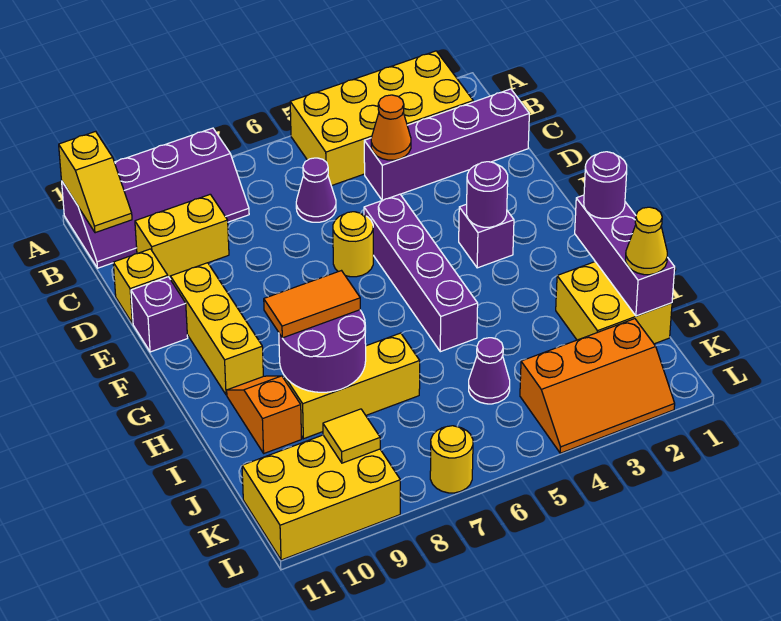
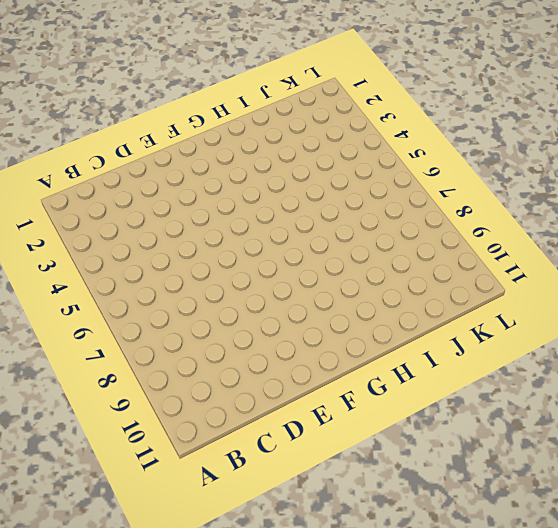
none -> yellow 2x4 brick [290,51,473,186]
none -> purple 2x4 slope [62,128,249,268]
none -> purple 1x4 brick [364,89,529,200]

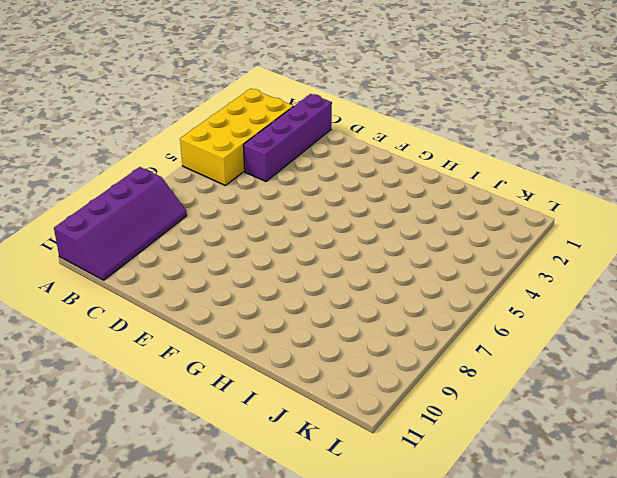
none -> purple 1x1 cone [296,158,336,222]
none -> yellow 1x2 brick [135,194,229,277]
none -> yellow 1x1 brick [113,249,168,324]

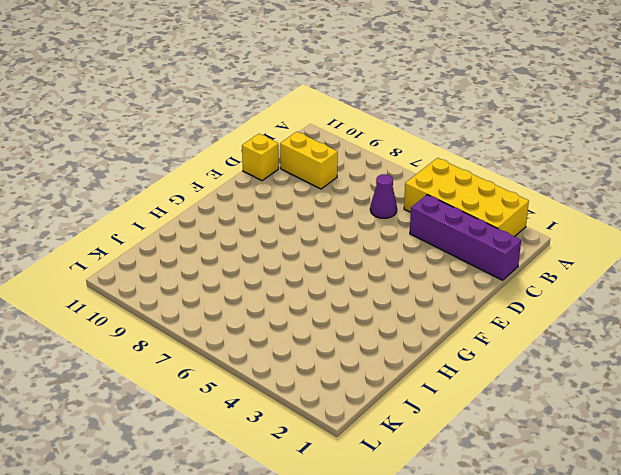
none -> purple 2x4 slope [62,128,249,268]
none -> purple 1x4 brick [364,194,478,352]
none -> yellow 1x1 round brick [333,212,373,277]

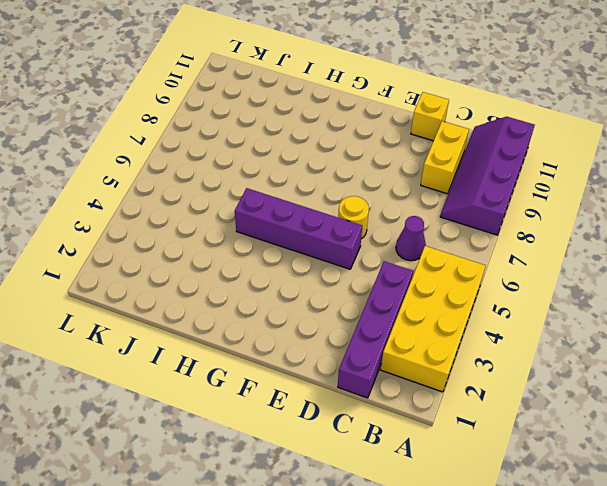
none -> yellow 1x3 brick [170,263,263,395]
none -> purple 1x1 brick [131,277,188,352]
none -> purple 1x1 brick [459,204,514,268]

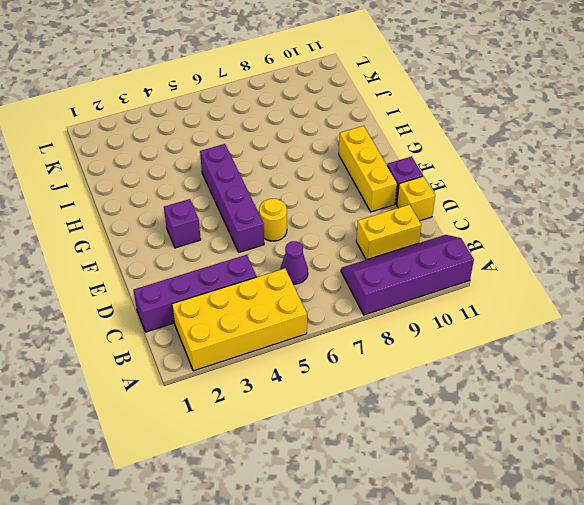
none -> orange 1x2 slope [227,376,301,453]
none -> yellow 2x2 brick [556,262,672,344]
none -> yellow 1x3 brick [284,333,420,439]

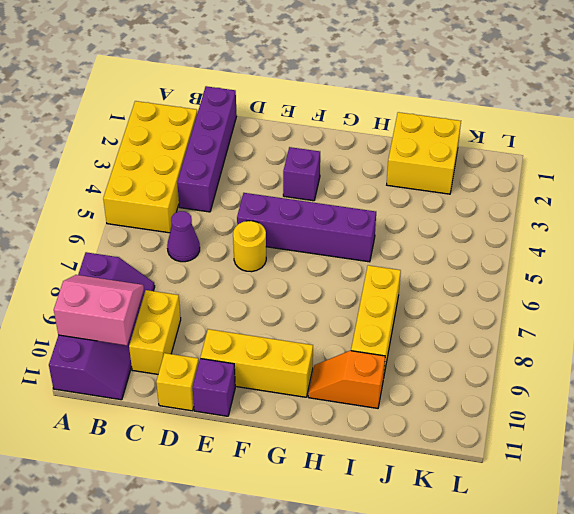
pink 2x2 slope [54,275,144,346] -> none
none -> purple 1x1 cone [469,338,510,404]
none -> orange 2x3 slope [520,319,675,453]
none -> yellow 2x3 brick [242,435,400,560]

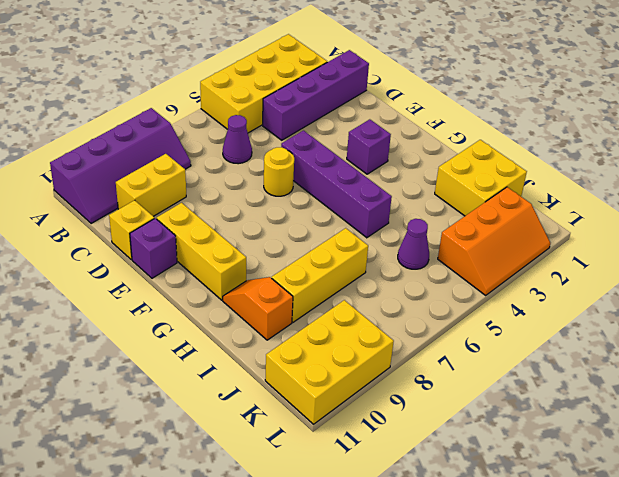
none -> yellow 1x1 round brick [430,426,473,493]
none -> yellow 1x2 slope [59,131,132,233]
none -> orange 1x1 cone [371,95,411,160]

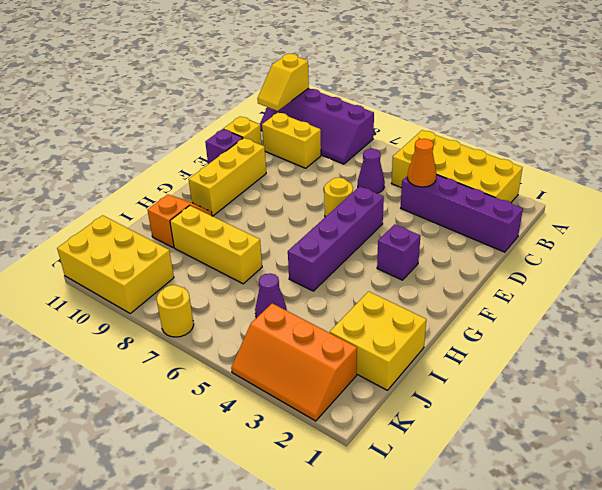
none -> purple 1x1 round brick [467,162,508,227]
none -> purple 1x3 brick [575,195,675,316]
none -> purple 2x2 round brick [279,310,366,392]

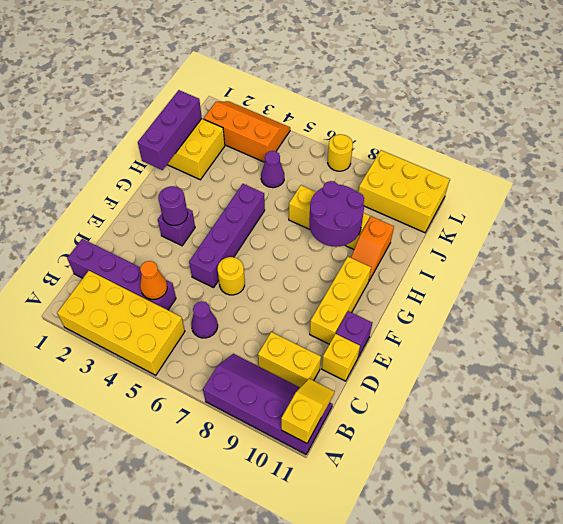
none -> yellow 1x1 tile [323,409,380,463]
none -> purple 1x1 round brick [584,152,627,218]
none -> orange 1x2 tile [264,271,360,338]

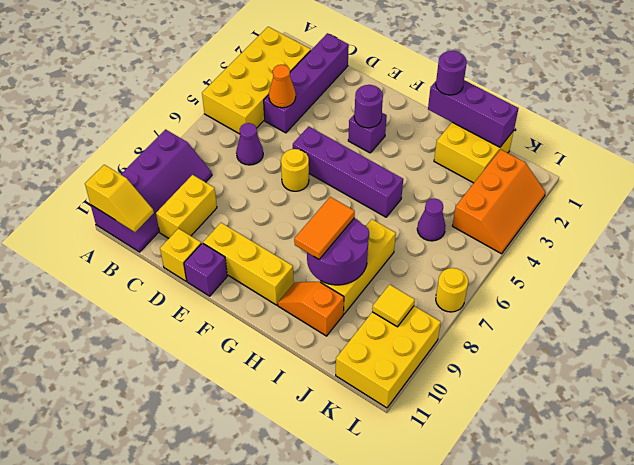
none -> yellow 1x1 cone [626,207,667,275]

